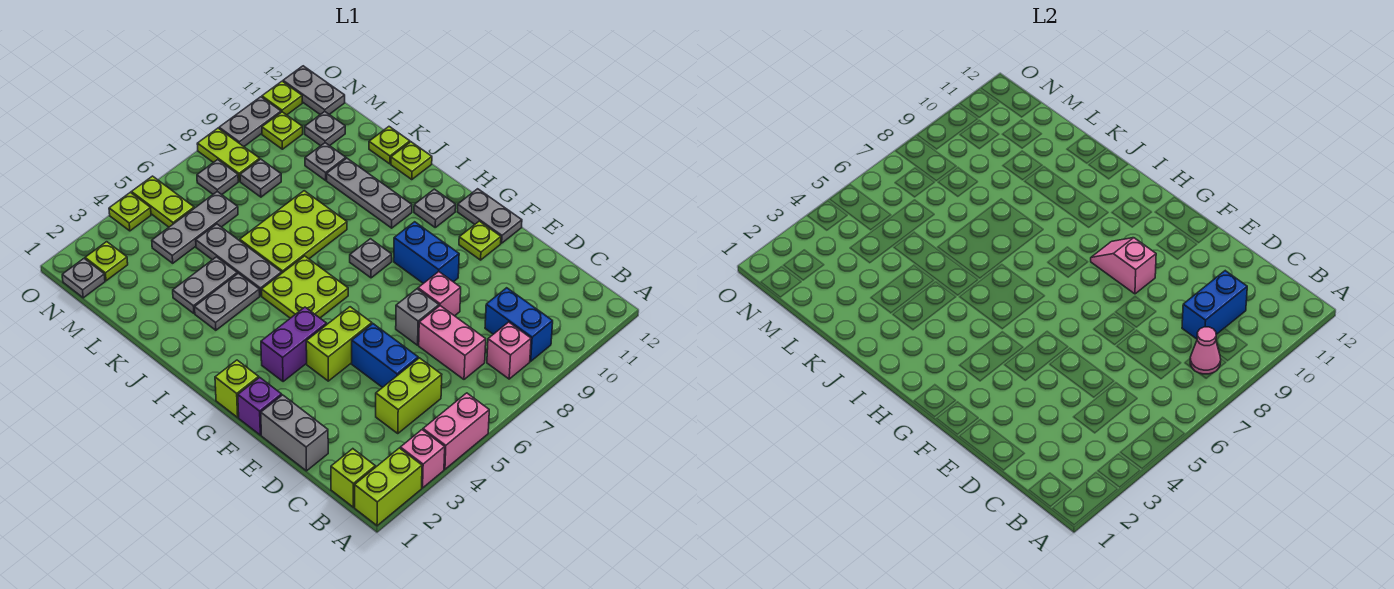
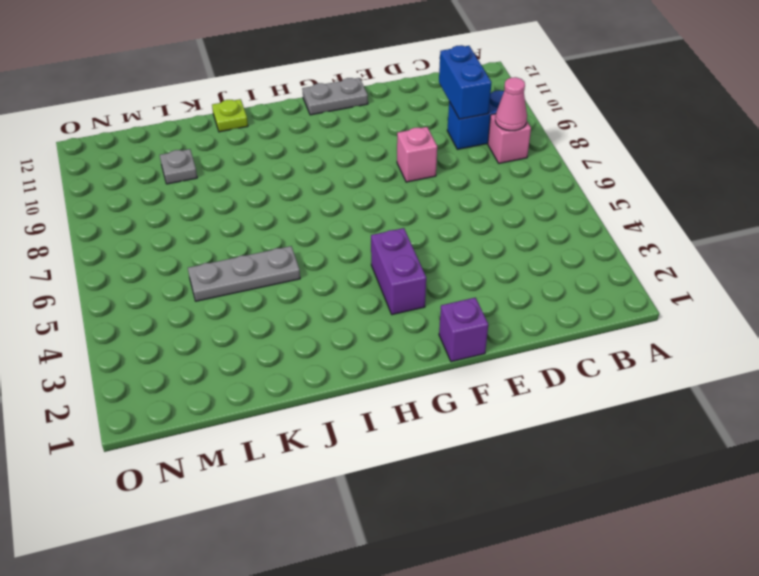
none -> lime 1x2 brick [355,448,422,526]
none -> pink 1x1 brick [400,430,445,488]
none -> pink 1x2 brick [423,393,489,469]
none -> lime 1x1 brick [331,449,375,507]

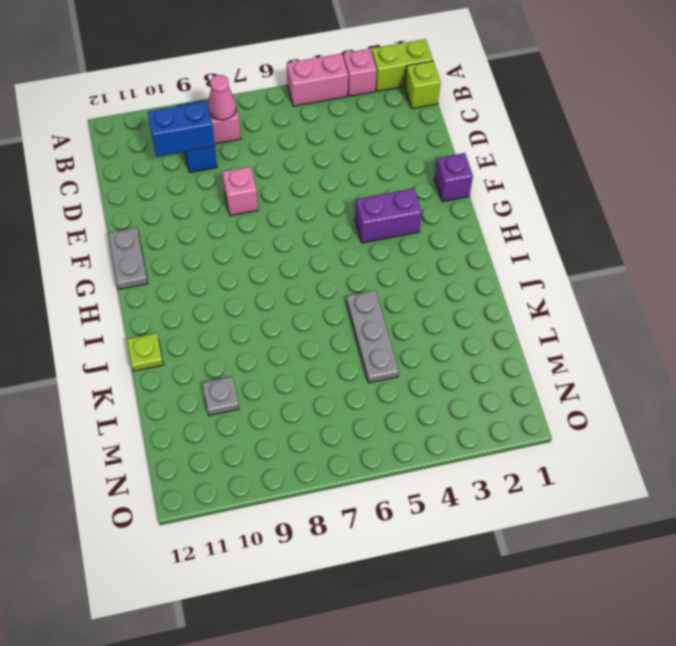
none -> lime 1x2 brick [376,358,442,433]
none -> pink 1x2 brick [419,306,486,379]
none -> grey 1x2 brick [261,395,328,471]
none -> blue 1x2 brick [352,324,418,388]

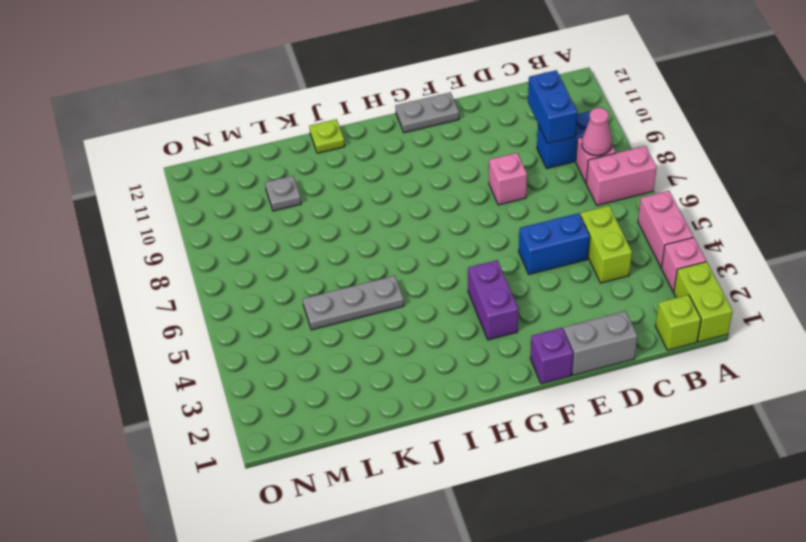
pink 1x2 brick [586,146,657,205] -> pink 1x2 brick moved to [419,306,486,379]
none -> grey 1x1 brick [396,289,439,345]
none -> lime 1x2 brick [306,307,372,381]
none -> blue 1x2 brick [394,222,459,283]
none -> lime 1x1 plate [459,221,501,260]

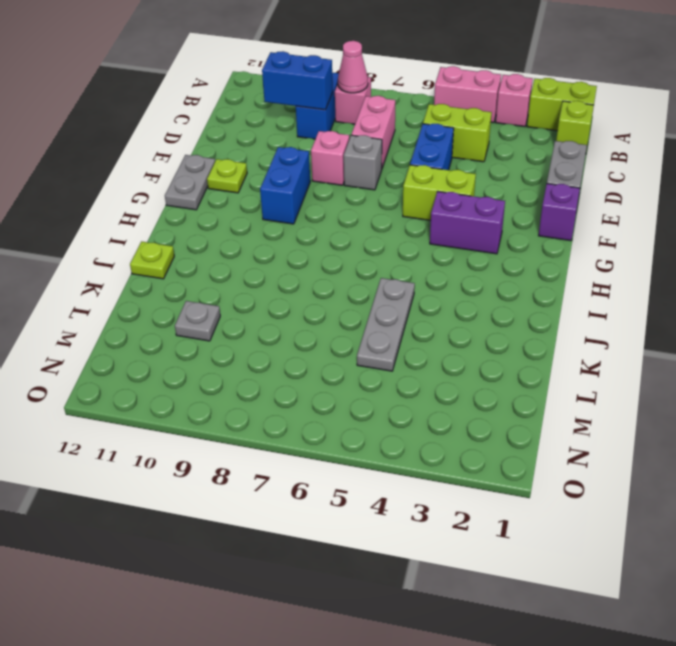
none -> lime 1x1 brick [215,360,259,417]
none -> lime 2x2 plate [262,256,348,318]
none -> grey 1x1 plate [350,239,392,278]
none -> grey 1x1 plate [414,189,456,227]

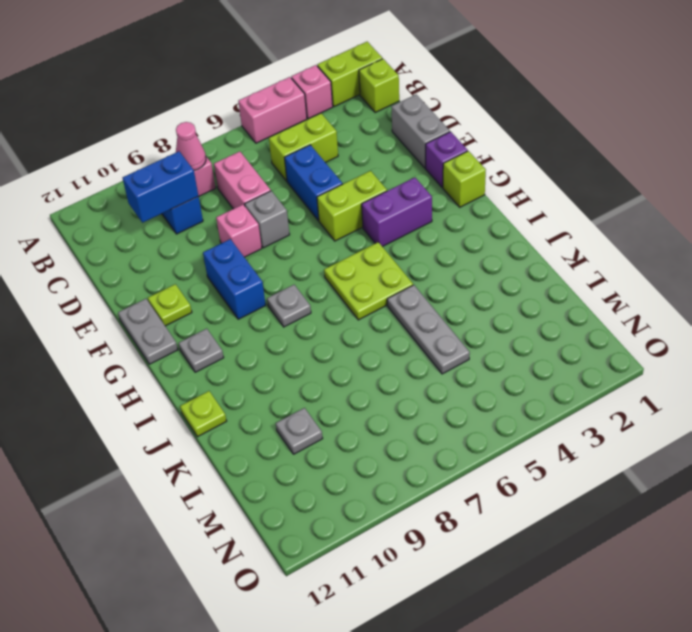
none -> grey 1x3 plate [327,158,412,228]
none -> grey 1x2 plate [195,273,260,330]
none -> lime 2x3 plate [240,191,347,273]
none -> grey 1x2 plate [173,257,237,313]

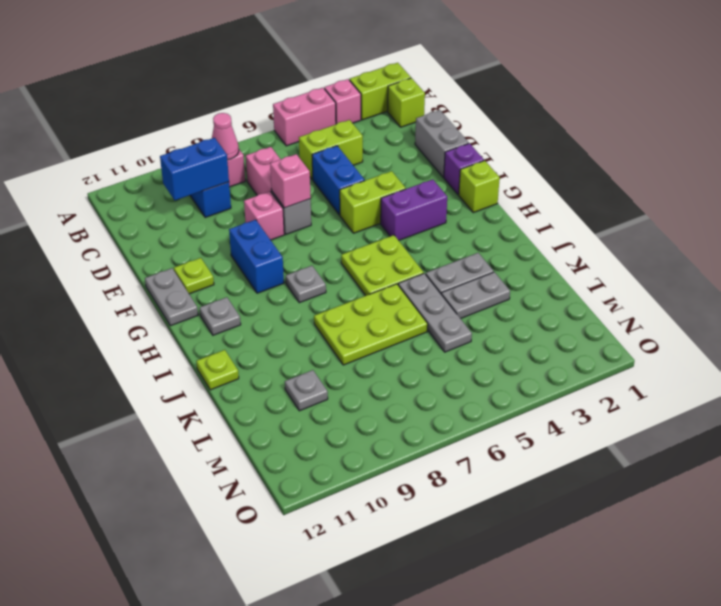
pink 1x1 brick [270,154,311,208] -> none
none -> grey 1x3 plate [327,158,412,228]
none -> lime 1x1 plate [369,127,410,164]
none -> grey 1x3 plate [152,192,238,263]
none -> grey 1x1 plate [240,159,281,197]

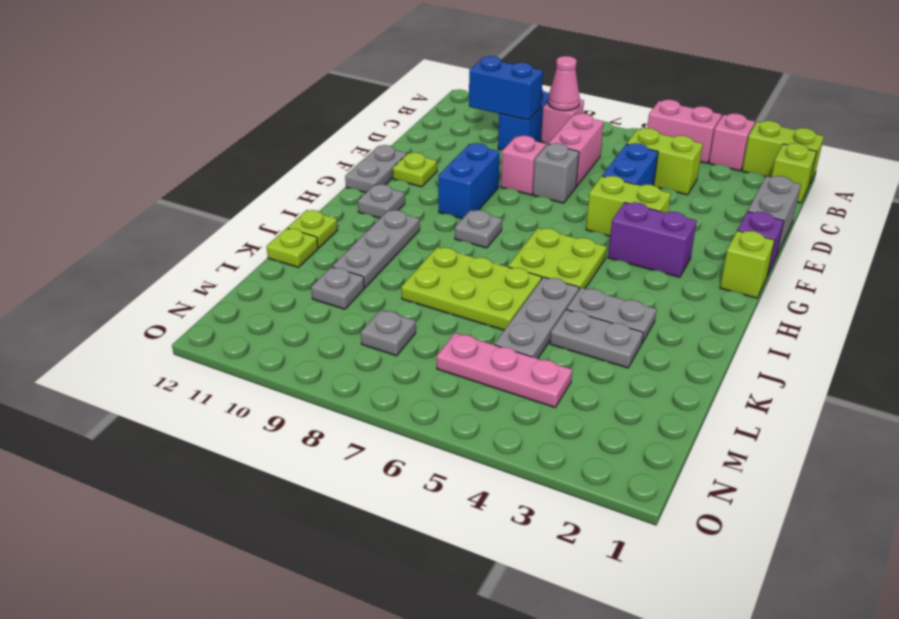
pink 1x3 plate [436,333,572,407] -> grey 1x3 plate [152,192,238,263]
none -> grey 1x1 plate [305,112,345,146]
none -> grey 1x1 plate [62,259,105,298]
none -> lime 1x1 plate [85,242,128,281]
none -> lime 1x2 plate [131,176,194,227]

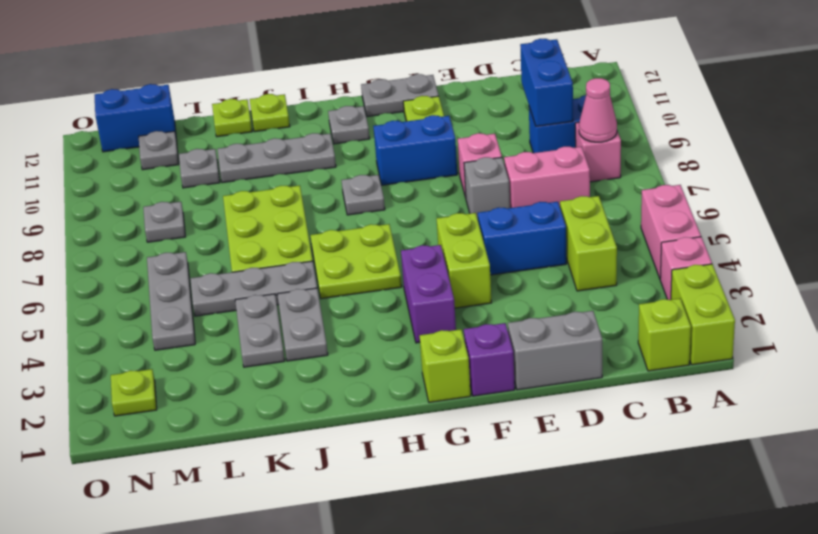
blue 1x2 brick [95,84,176,152] -> grey 1x2 plate [283,66,345,114]
none -> grey 1x1 plate [62,259,105,298]
none -> lime 1x2 plate [131,176,194,227]
none -> grey 1x1 plate [197,160,238,195]
none -> lime 1x2 plate [197,128,260,181]

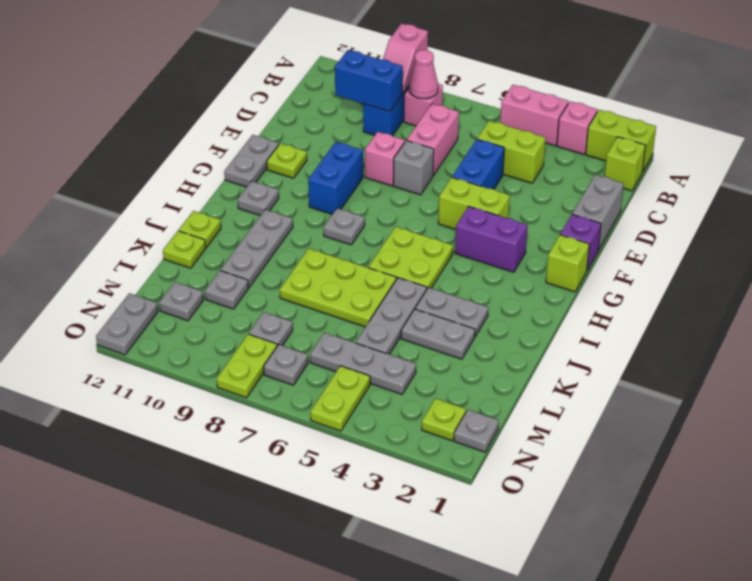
pink 1x2 slope [383,23,428,94] -> pink 1x2 slope moved to [1091,238,1156,294]
none -> lime 1x1 plate [262,112,303,149]
none -> lime 1x1 plate [109,192,151,231]
none -> grey 1x2 plate [219,97,281,146]
none -> lime 1x1 plate [262,81,302,115]

